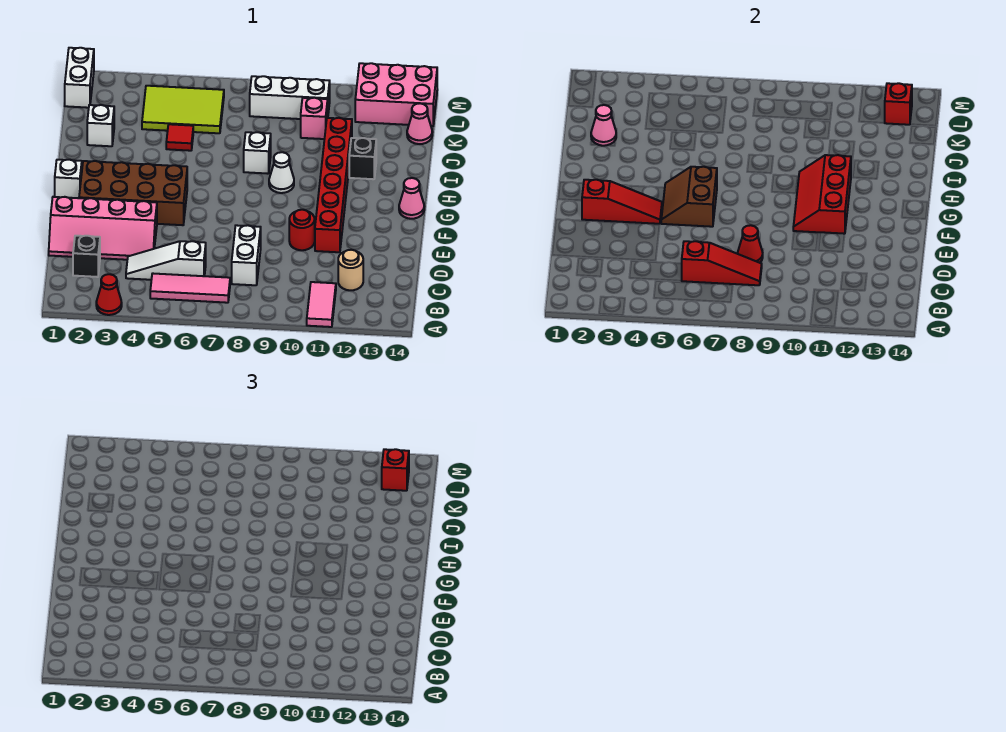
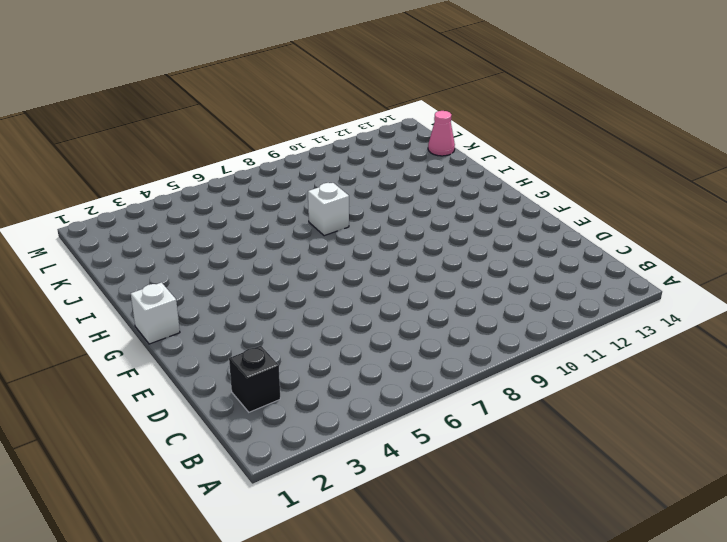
none -> red 1x1 cone [96,274,122,315]
none -> pink 1x2 tile [307,282,336,327]
none -> pink 1x3 tile [150,274,230,303]
none -> white 1x3 slope [126,241,206,280]

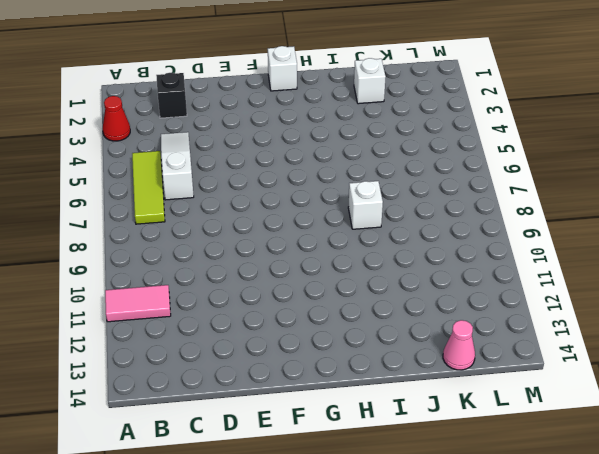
lime 1x3 tile [132,151,165,224] -> pink 1x3 tile [150,274,230,303]
none -> white 1x2 brick [232,225,261,285]
none -> tan 1x1 round brick [338,250,363,290]
none -> pink 2x4 slope [49,197,157,260]
none -> red 1x1 round brick [289,210,315,250]

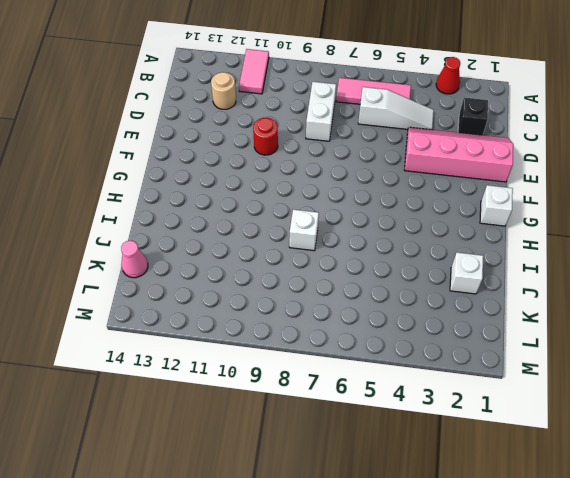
none -> red 1x6 brick [315,118,352,252]
none -> brown 2x4 brick [79,161,187,225]
none -> pink 1x1 cone [399,178,424,219]
none -> white 1x1 cone [269,152,294,193]

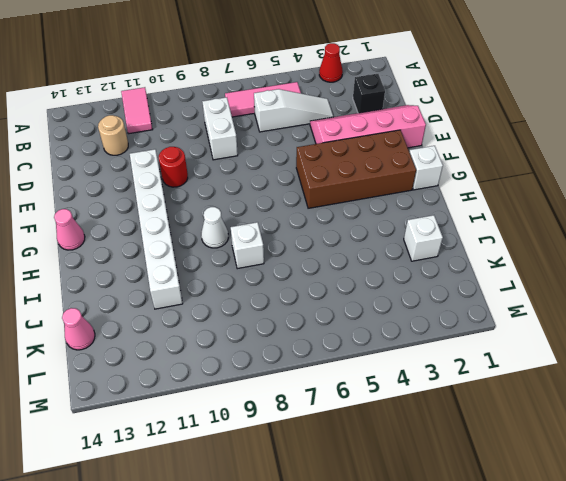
white 1x6 brick [130,149,183,309] -> red 1x6 brick [315,118,352,252]
none -> black 1x1 brick [349,138,376,179]
none -> red 1x1 tile [166,124,193,151]
none -> lime 2x3 tile [142,86,224,133]
none -> pink 1x1 brick [301,98,328,139]

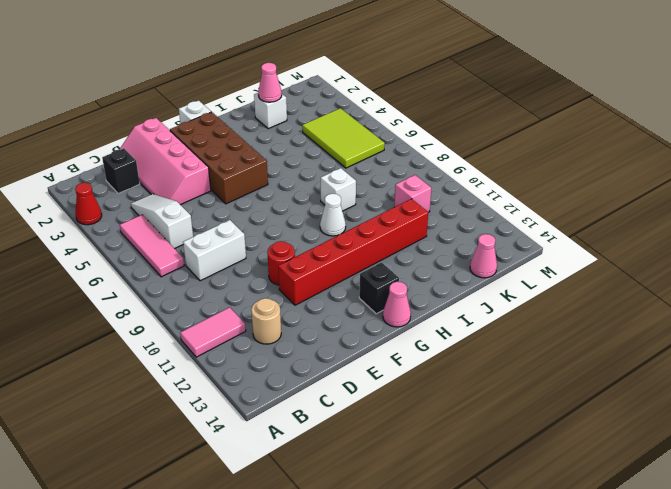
black 1x1 brick [359,262,399,314] -> black 1x1 brick moved to [349,138,376,179]
none -> red 1x1 tile [166,124,193,151]
none -> white 1x2 brick [65,48,94,108]
none -> white 1x3 brick [250,76,330,119]
none -> pink 2x3 brick [355,63,437,126]

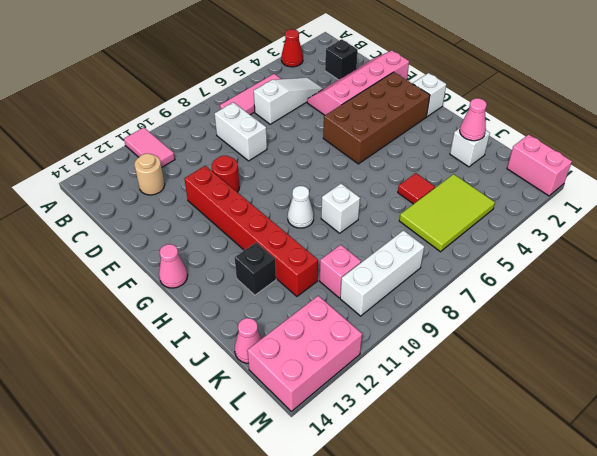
pink 1x2 brick [507,135,572,196] -> white 1x2 brick [65,48,94,108]
none -> red 1x3 slope [682,241,762,285]
none -> red 1x1 cone [738,225,763,263]
none -> red 1x3 slope [582,180,662,224]
none -> brown 2x2 slope [661,167,717,227]

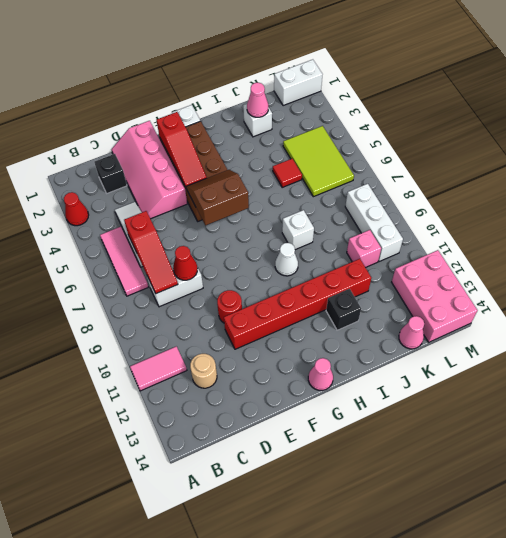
none -> red 2x3 slope [793,155,851,234]
none -> red 1x1 brick [885,83,912,125]
none -> red 1x1 brick [382,449,409,491]

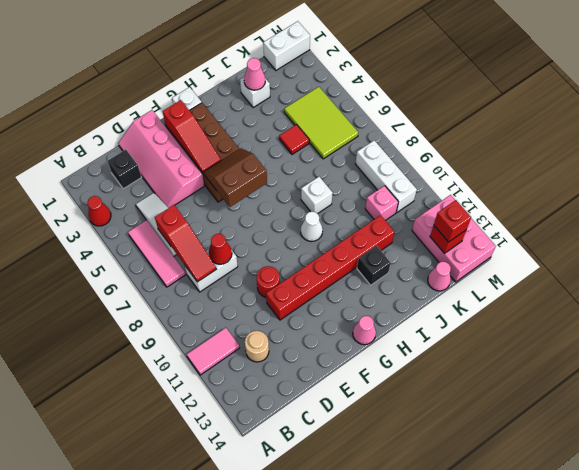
none -> red 2x3 slope [793,155,851,234]

